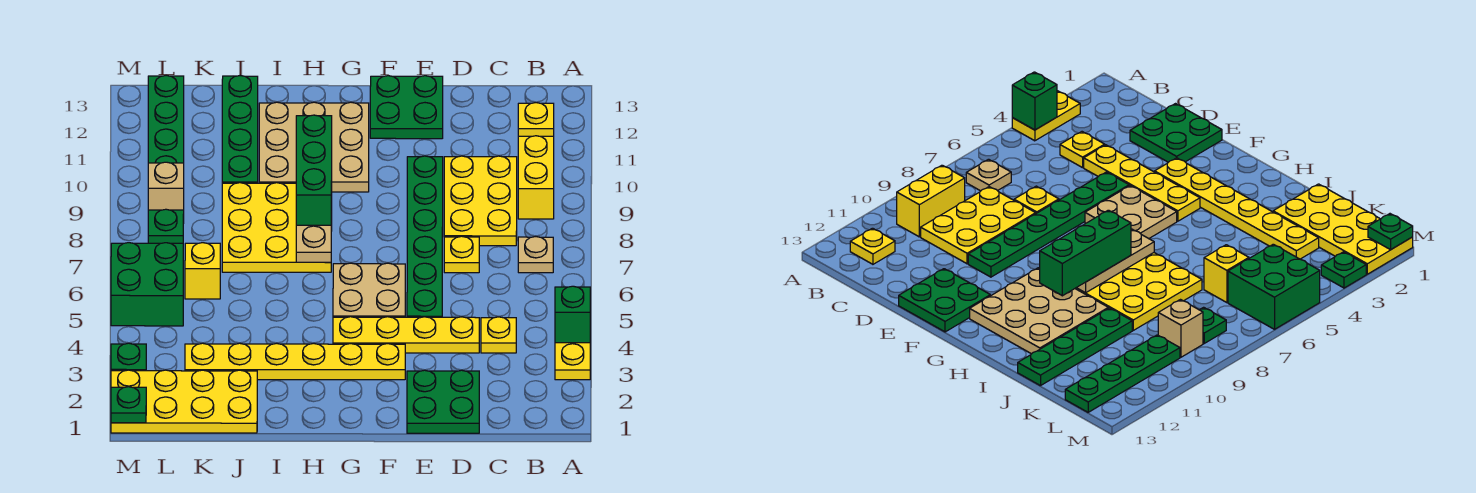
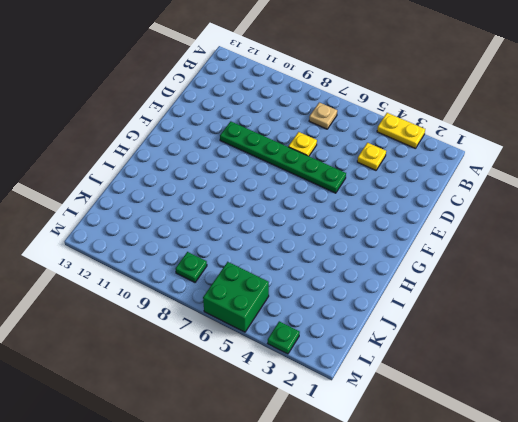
none -> yellow 1x2 brick [518,136,554,219]
none -> yellow 1x1 plate [518,103,554,136]
none -> yellow 2x3 plate [444,156,517,246]

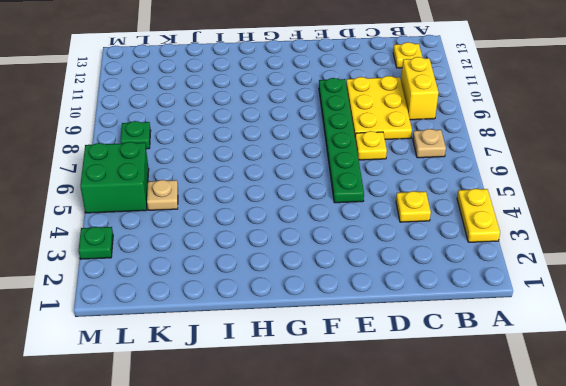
tan 1x1 plate [147,180,178,210] -> none
none -> green 2x2 plate [407,370,479,433]
none -> yellow 1x4 plate [333,317,479,353]
none -> green 2x2 plate [370,76,443,139]

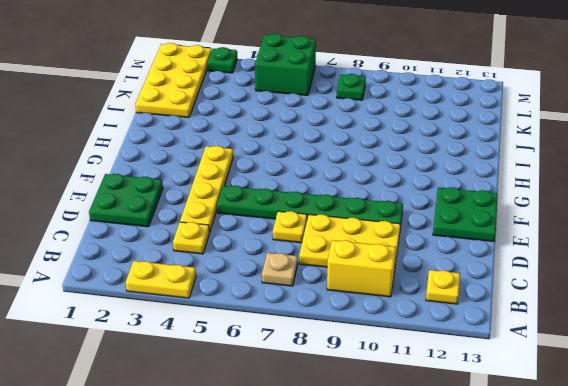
none -> yellow 1x6 plate [185,343,405,380]
none -> tan 2x2 plate [333,263,405,317]
none -> tan 3x3 plate [259,102,369,192]

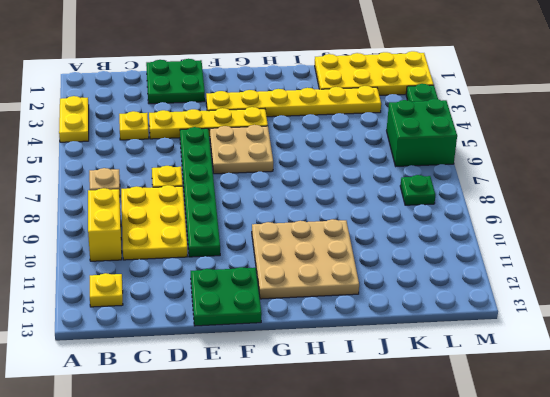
none -> yellow 3x3 plate [222,183,332,272]
none -> green 1x4 plate [222,76,258,183]
none -> yellow 1x1 brick [185,243,220,299]

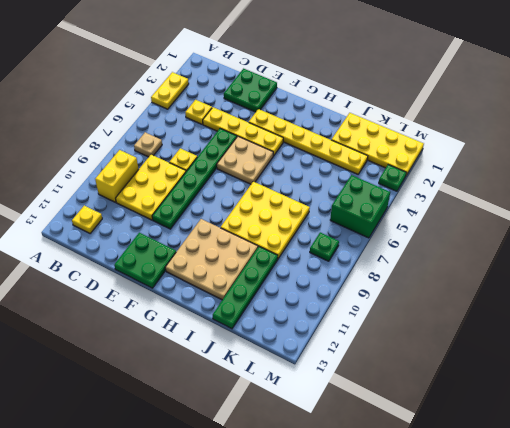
none -> yellow 1x1 brick [185,243,220,299]
none -> tan 1x1 brick [148,162,184,210]
none -> green 1x4 plate [148,75,184,163]

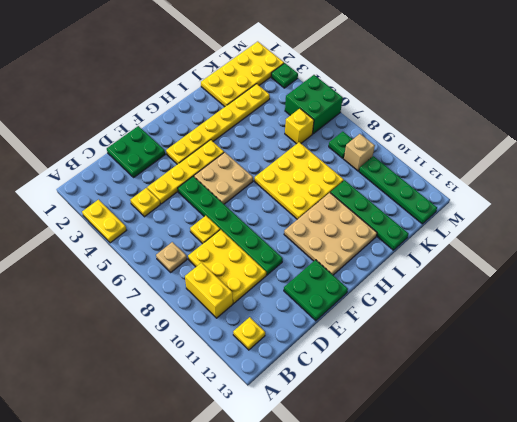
none -> green 1x1 brick [555,286,590,343]
none -> tan 1x3 plate [296,212,332,262]
none -> green 1x1 plate [111,387,146,423]

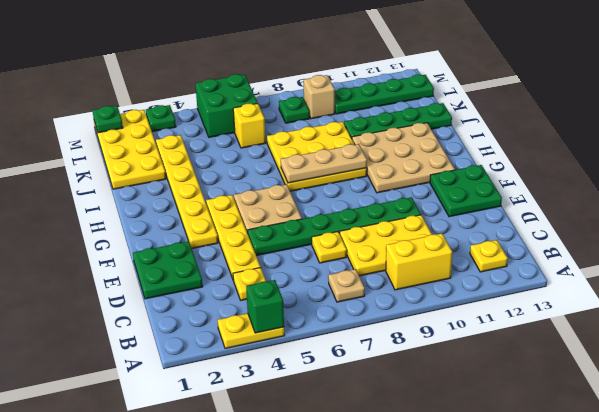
none -> green 1x3 brick [296,115,332,225]

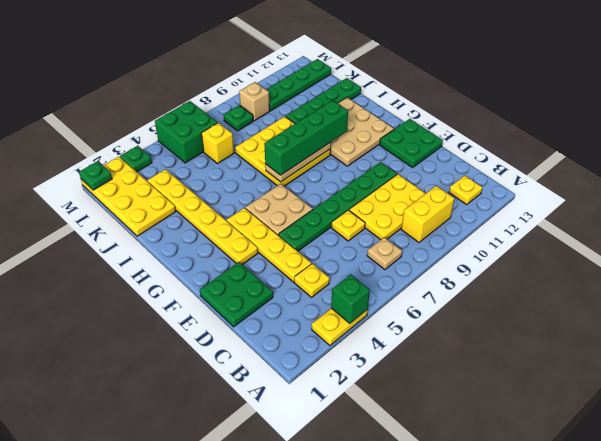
green 1x4 brick [264,100,348,175] -> green 1x3 brick [296,115,332,225]

